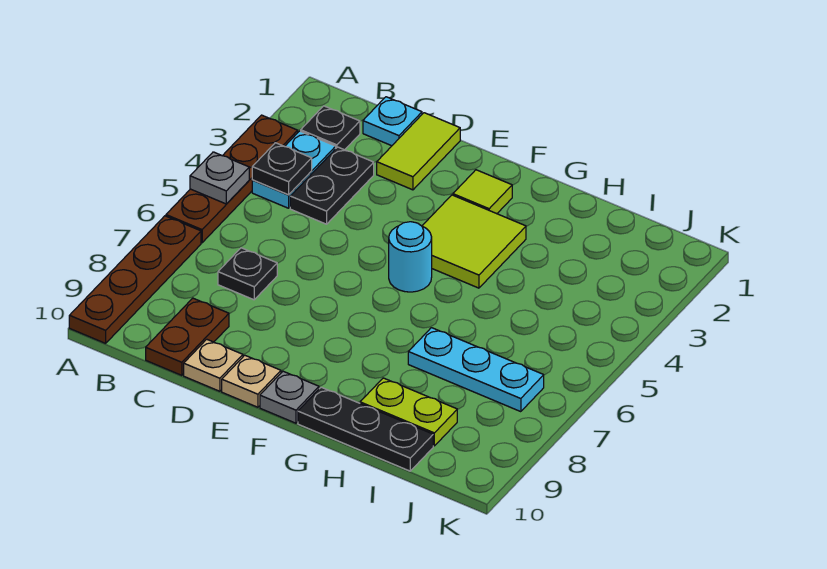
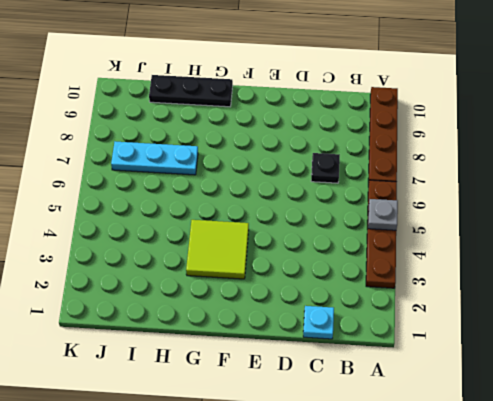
none -> black 1x1 plate [301,106,360,150]
none -> cyan 1x2 plate [252,131,336,208]
none -> black 1x2 plate [290,147,374,224]

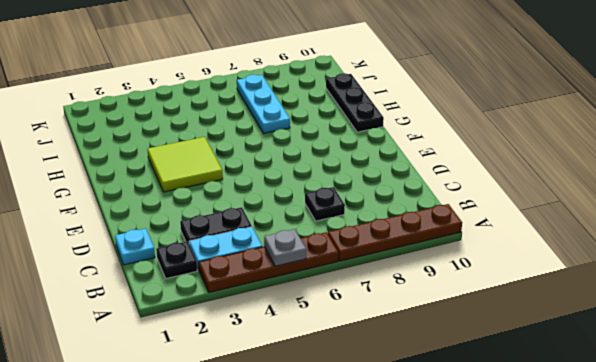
none -> brown 1x2 plate [146,298,229,375]
none -> lime 1x2 tile [377,113,460,190]
none -> tan 1x1 plate [184,339,243,391]

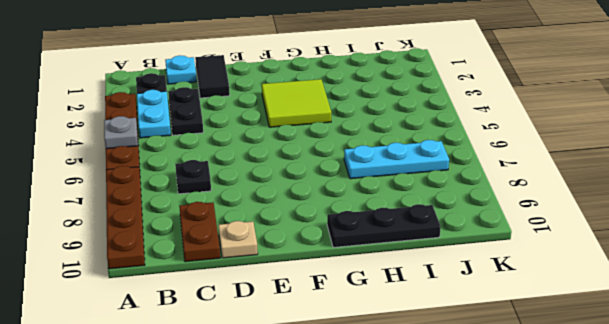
black 1x2 tile [195,55,230,98] -> lime 1x2 tile [377,113,460,190]
none -> tan 1x1 plate [222,355,281,407]
none -> lime 1x1 tile [453,170,512,214]
none -> cyan 1x1 round brick [389,222,432,292]

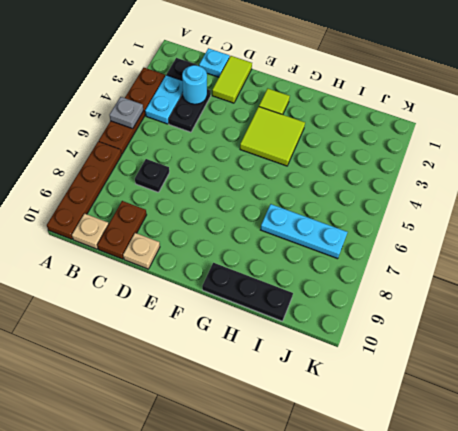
tan 1x1 plate [72,214,109,249] -> tan 1x1 plate moved to [222,355,281,407]
cyan 1x1 round brick [182,65,207,104] -> cyan 1x1 round brick moved to [389,222,432,292]
none -> grey 1x1 plate [260,371,319,423]
none -> lime 1x2 plate [360,378,457,446]
none -> black 1x1 plate [252,143,312,195]

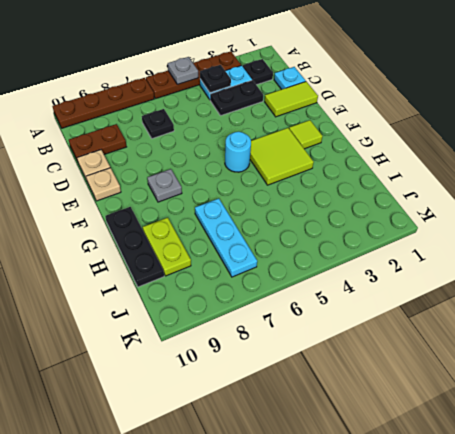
grey 1x1 plate [147,169,182,202] -> grey 1x1 plate moved to [260,371,319,423]

